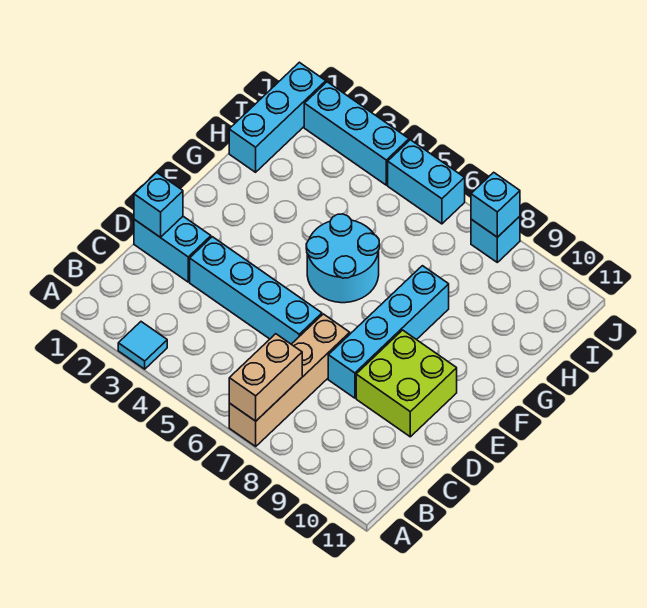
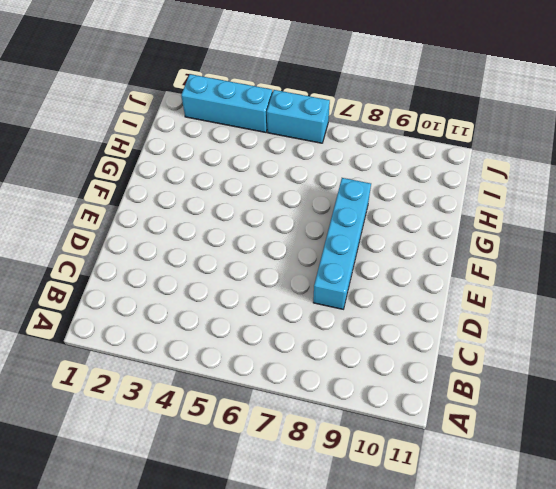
none -> cyan 1x1 tile [118,322,167,369]
none -> tan 1x4 brick [229,314,350,446]
none -> cyan 1x2 brick [134,216,211,282]

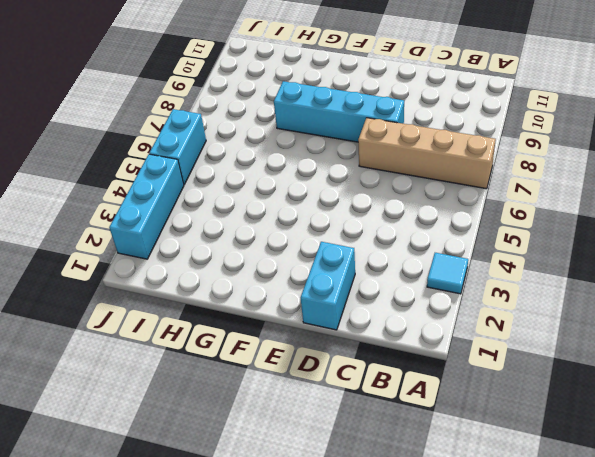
none -> cyan 1x4 brick [190,237,322,344]
none -> lime 2x2 brick [356,330,457,437]
none -> cyan 2x2 round brick [306,214,380,303]

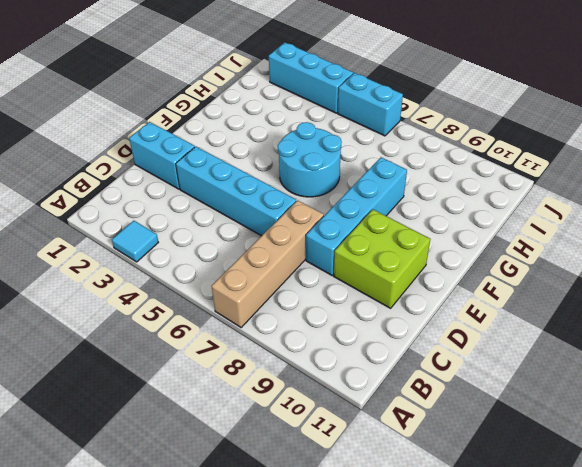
none -> cyan 1x3 brick [229,62,326,172]
none -> cyan 1x1 brick [471,216,520,262]
none -> tan 1x2 brick [229,334,302,421]

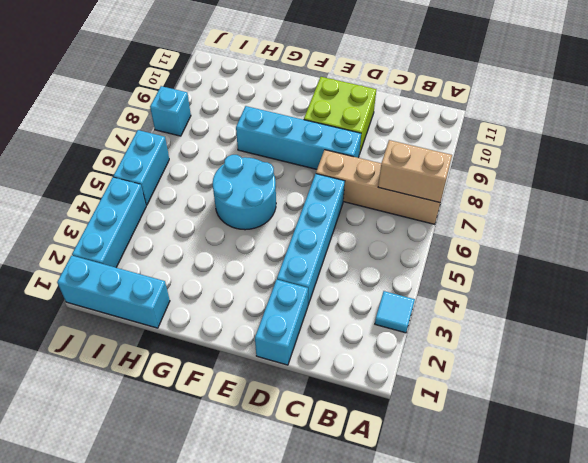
none -> cyan 1x1 brick [134,173,183,237]
none -> cyan 1x1 brick [471,172,520,237]

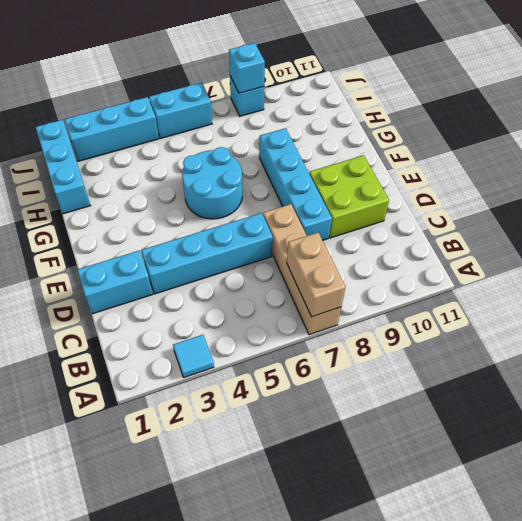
none -> cyan 1x1 brick [134,173,183,237]

